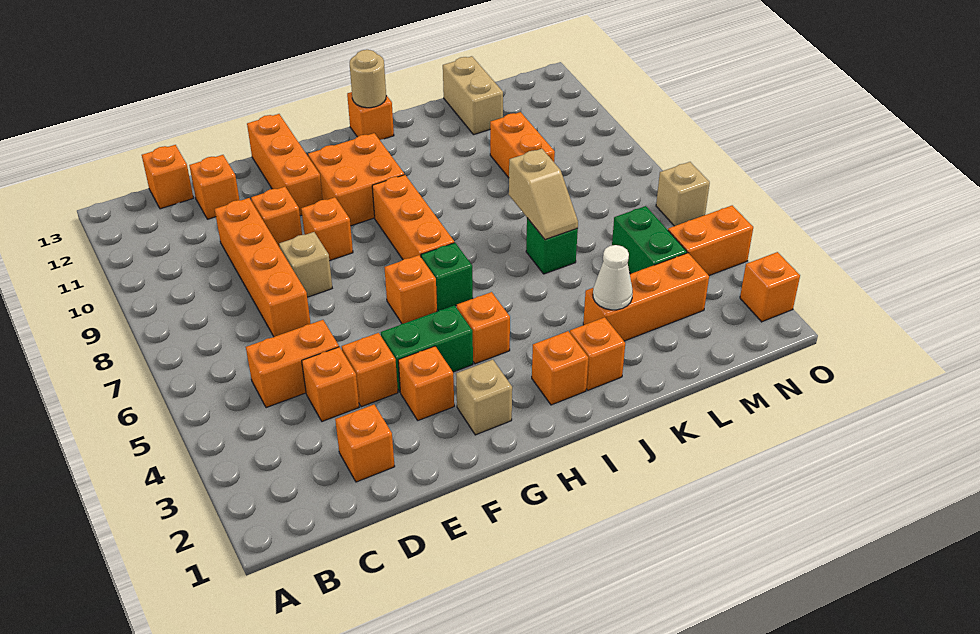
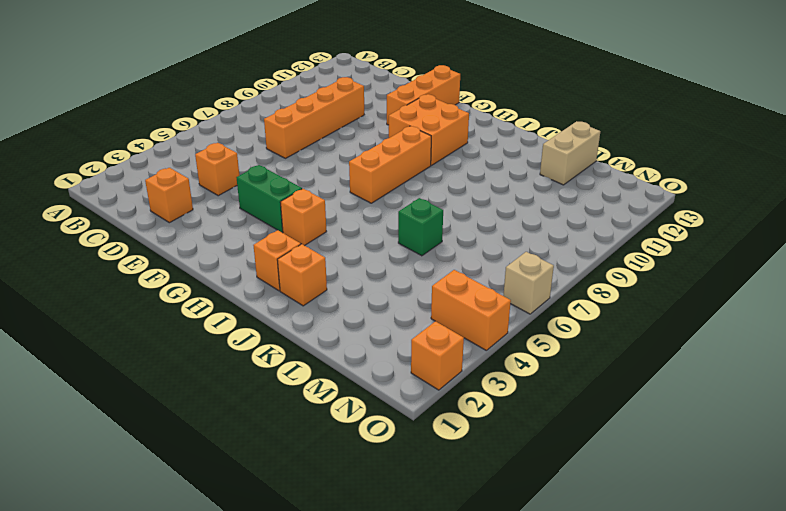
none -> orange 1x2 brick [246,320,339,408]
none -> orange 1x1 brick [142,145,193,209]
none -> orange 1x1 brick [189,155,239,219]
none -> orange 1x1 brick [342,333,398,407]

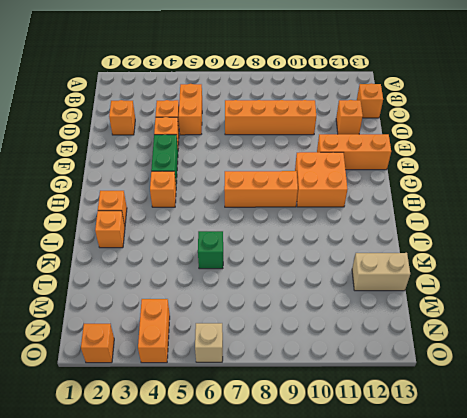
none -> tan 1x1 brick [279,232,332,297]
none -> orange 1x1 brick [251,187,302,247]
none -> orange 1x1 brick [398,346,454,421]
none -> orange 1x1 brick [301,197,353,261]

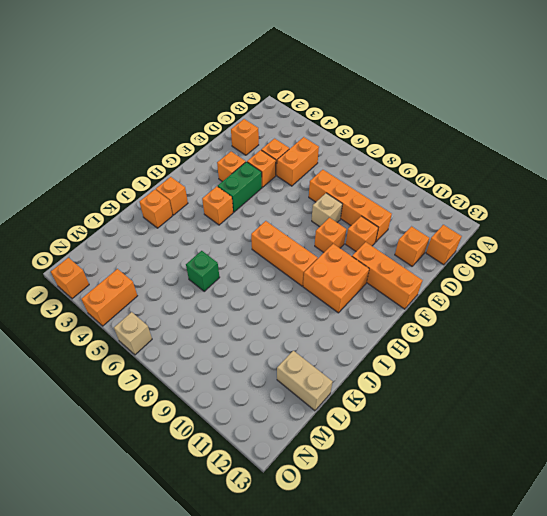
none -> tan 1x1 brick [456,360,512,435]
none -> orange 1x1 brick [384,255,437,324]
none -> green 1x1 brick [421,243,473,311]
none -> orange 1x1 brick [347,92,394,140]

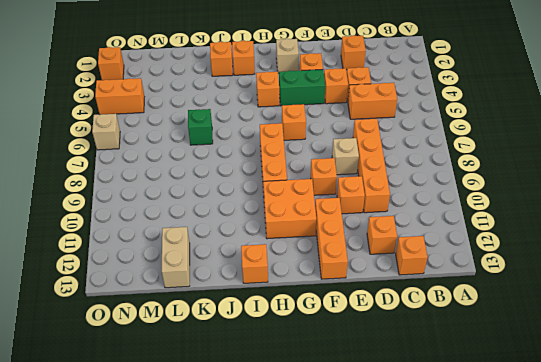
none -> green 1x1 brick [421,243,473,311]
none -> orange 1x3 brick [583,253,709,341]
none -> orange 1x2 brick [490,112,555,178]
none -> green 1x2 brick [612,206,687,274]

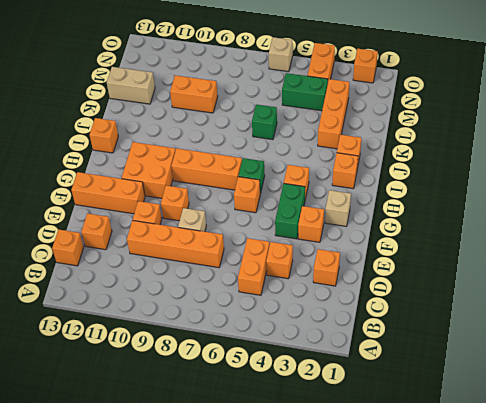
none -> orange 1x1 brick [342,333,398,407]
none -> tan 1x1 round brick [350,50,386,108]
none -> white 1x1 cone [593,245,633,310]
none -> tan 1x2 slope [509,149,578,240]

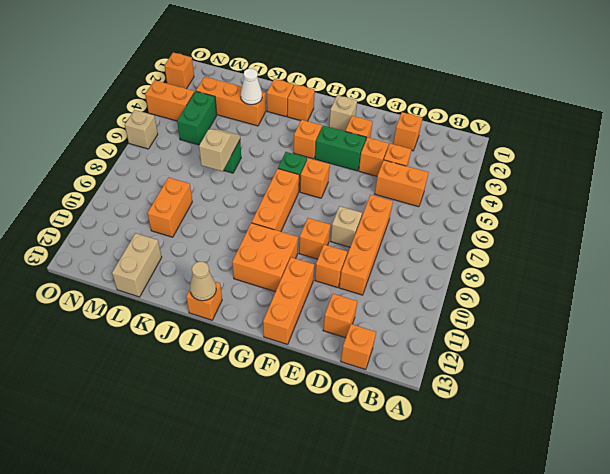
tan 1x1 cone [190,262,216,301] -> tan 1x1 round brick [350,50,386,108]

